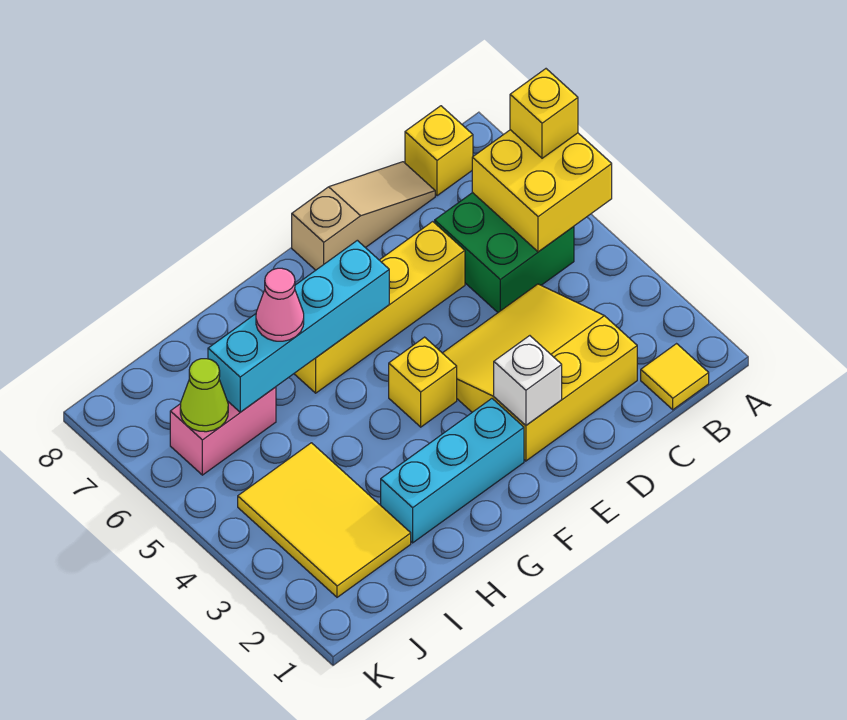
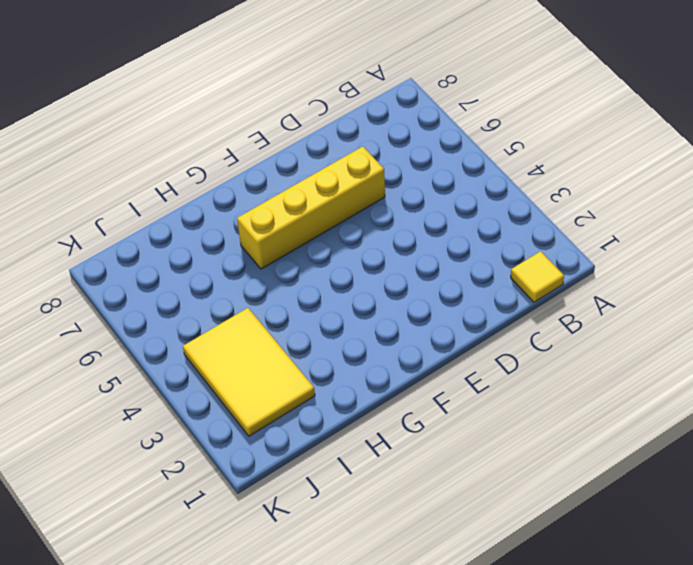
none -> green 2x2 brick [435,193,574,312]
none -> yellow 1x1 brick [405,106,473,196]
none -> yellow 3x3 slope [443,284,637,461]

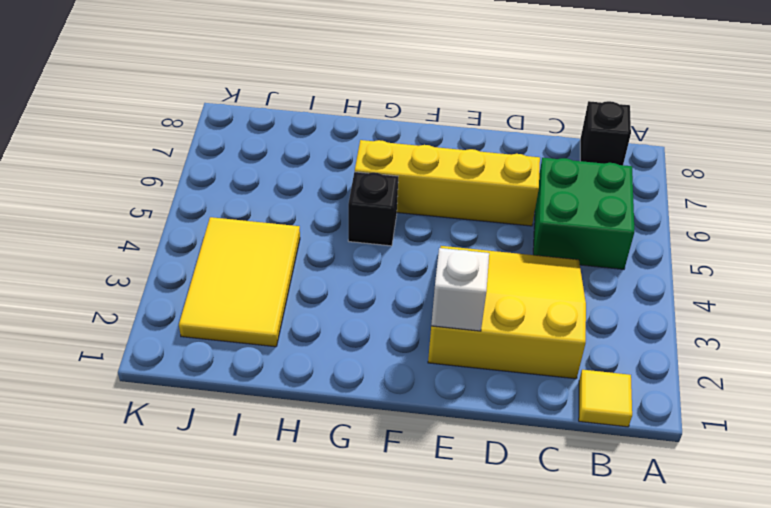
black 1x1 brick [580,101,631,165] -> yellow 1x1 brick [405,106,473,196]
black 1x1 brick [348,172,398,246] -> none
none -> tan 1x3 slope [292,162,435,270]
none -> cyan 1x3 brick [381,399,524,543]
none -> yellow 1x1 brick [389,337,457,427]

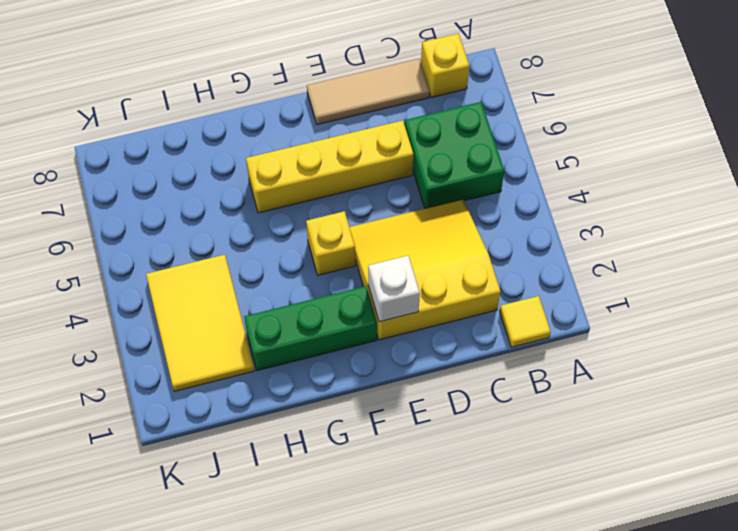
tan 1x3 tile [307,59,430,125] -> tan 1x3 slope [292,162,435,270]
green 1x3 brick [244,286,377,371] -> cyan 1x3 brick [381,399,524,543]
none -> pink 1x2 brick [170,387,276,475]
none -> yellow 2x2 brick [472,130,612,252]
none -> cyan 1x4 brick [208,240,389,412]

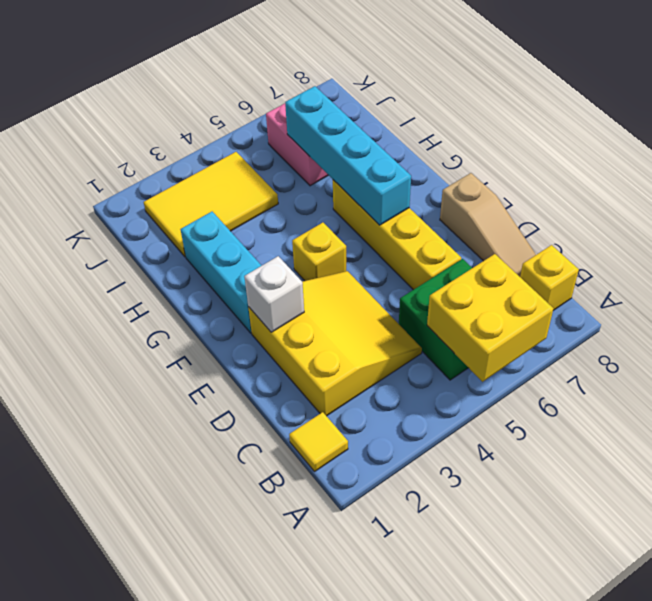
none -> lime 1x1 cone [180,359,228,432]
none -> yellow 1x1 brick [510,69,578,158]
none -> pink 1x1 cone [256,268,304,341]

